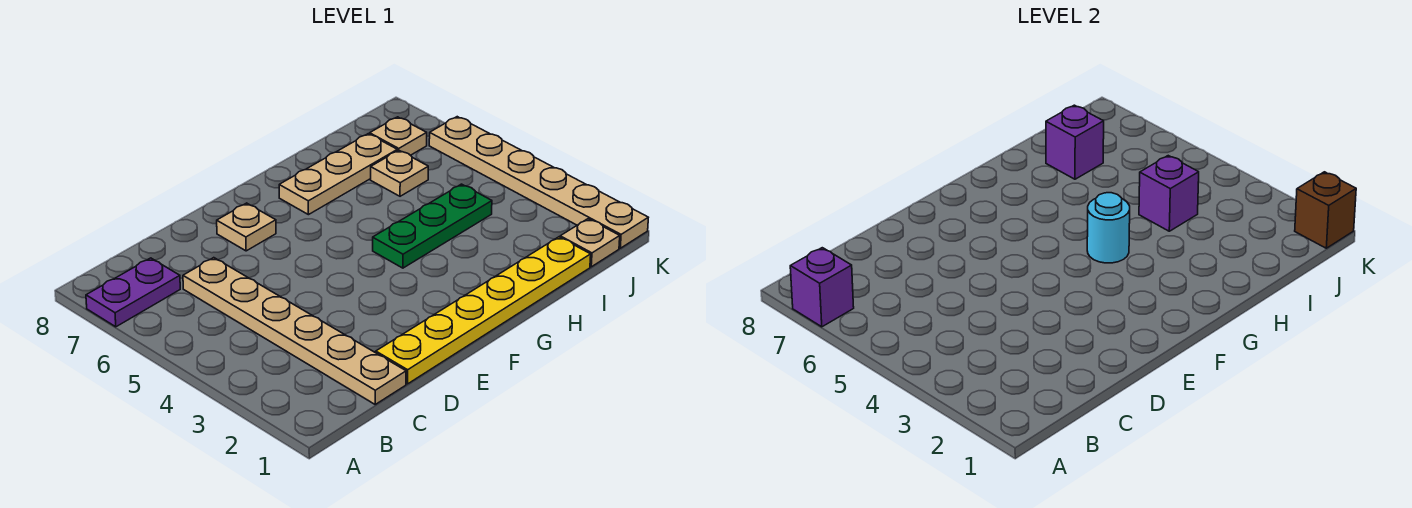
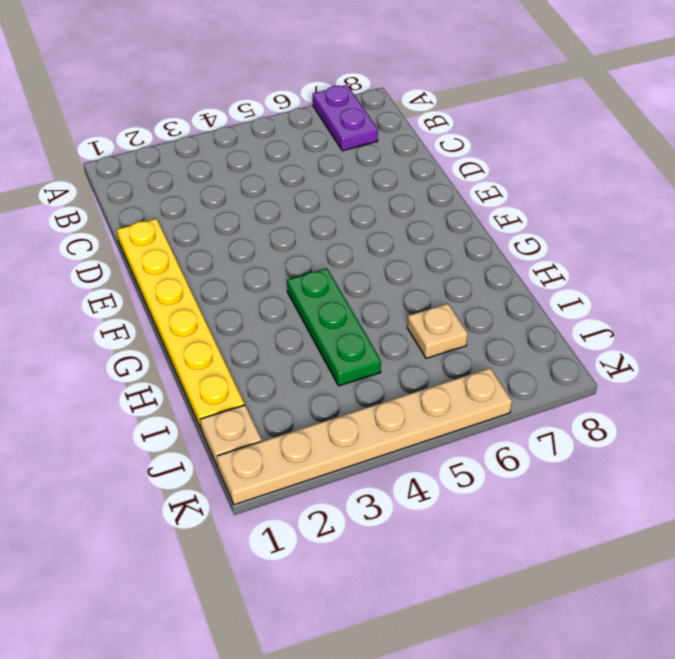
none -> tan 1x6 plate [183,258,406,404]
none -> tan 1x1 plate [217,203,276,251]
none -> tan 1x3 plate [279,134,397,215]

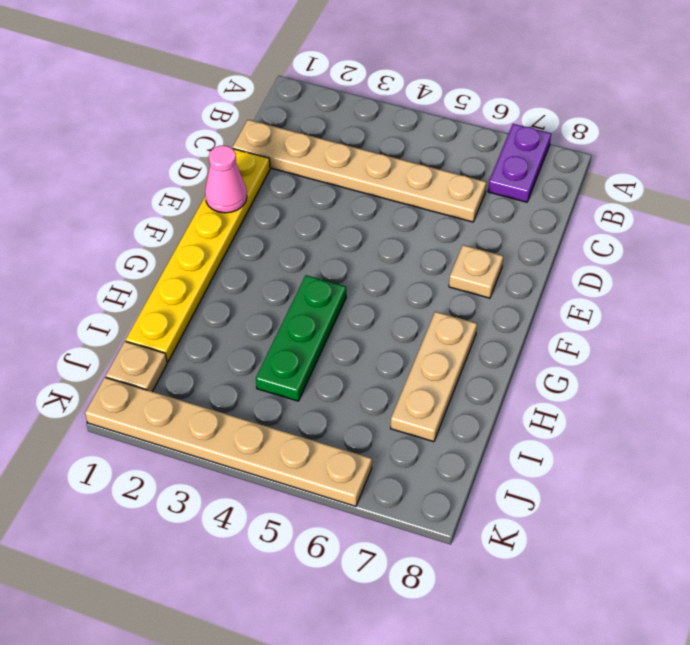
pink 1x1 cone [205,146,247,213] -> none
none -> tan 1x1 plate [371,150,428,196]
none -> tan 1x1 plate [370,117,427,155]
none -> purple 1x1 brick [790,248,854,327]

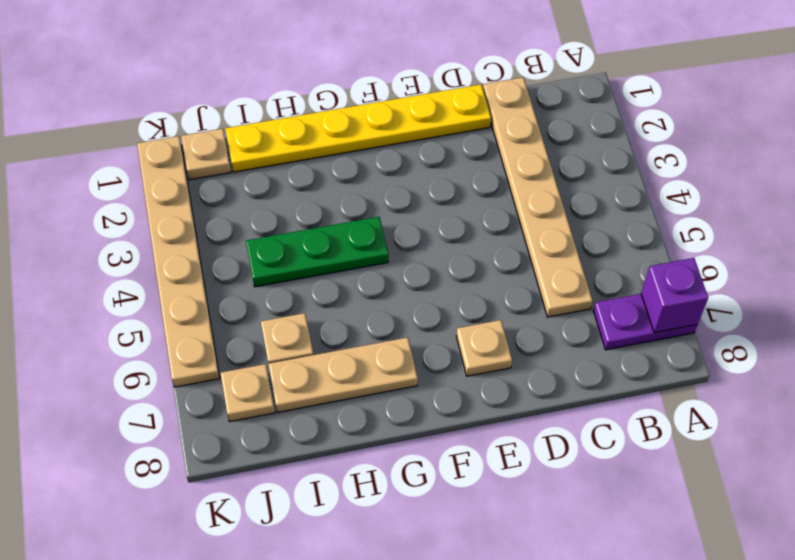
none -> cyan 1x1 round brick [1087,193,1130,263]
none -> purple 1x1 brick [1139,156,1199,231]
none -> purple 1x1 brick [1046,105,1104,179]

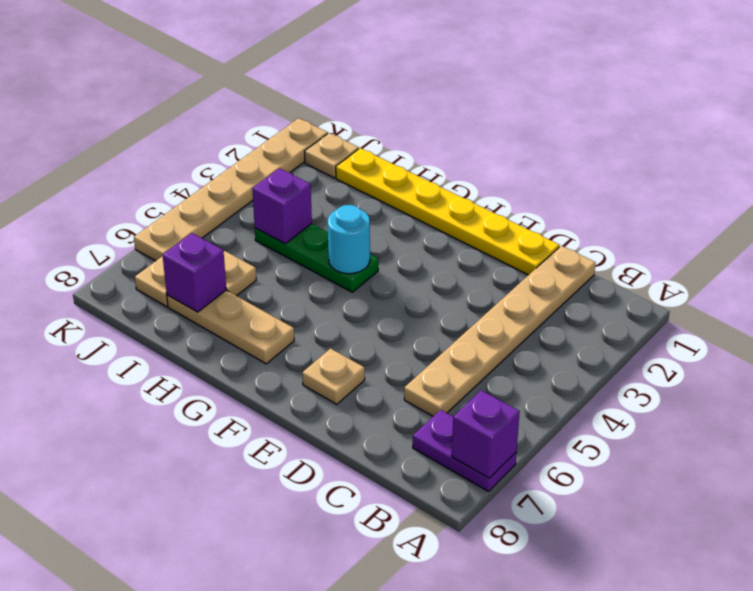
none -> brown 1x1 brick [1295,172,1356,248]

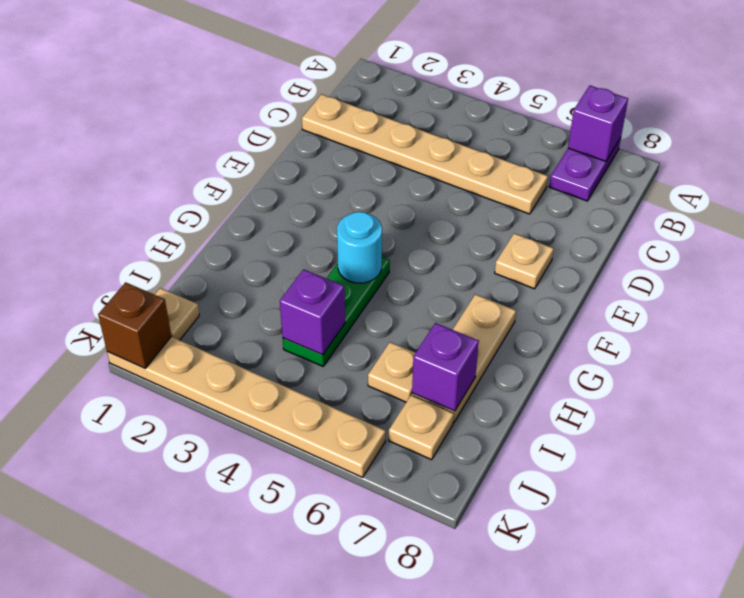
none -> yellow 1x6 plate [376,237,591,384]

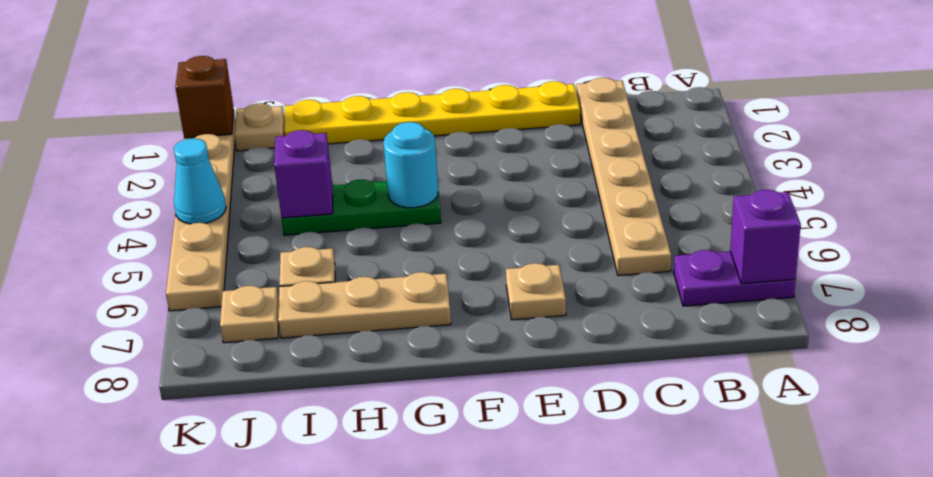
cyan 1x1 cone [174,138,226,224] -> none
none -> purple 1x1 brick [1046,105,1104,179]

